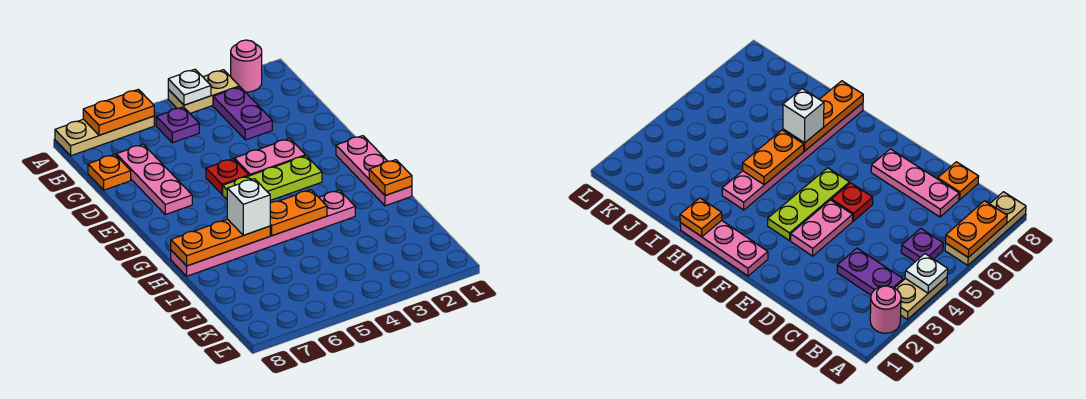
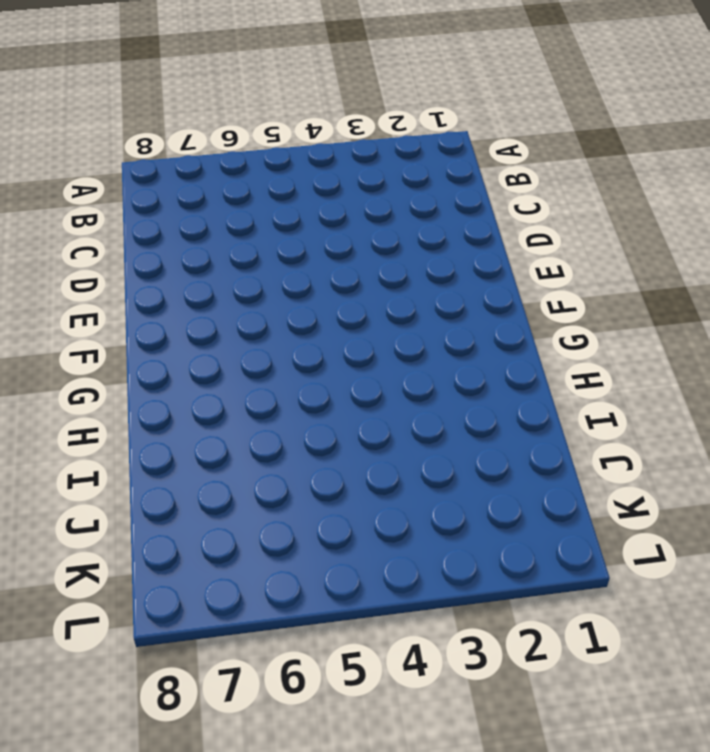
none -> pink 1x1 round brick [231,40,262,92]
none -> tan 1x2 plate [168,70,239,113]
none -> tan 1x3 plate [55,116,154,156]

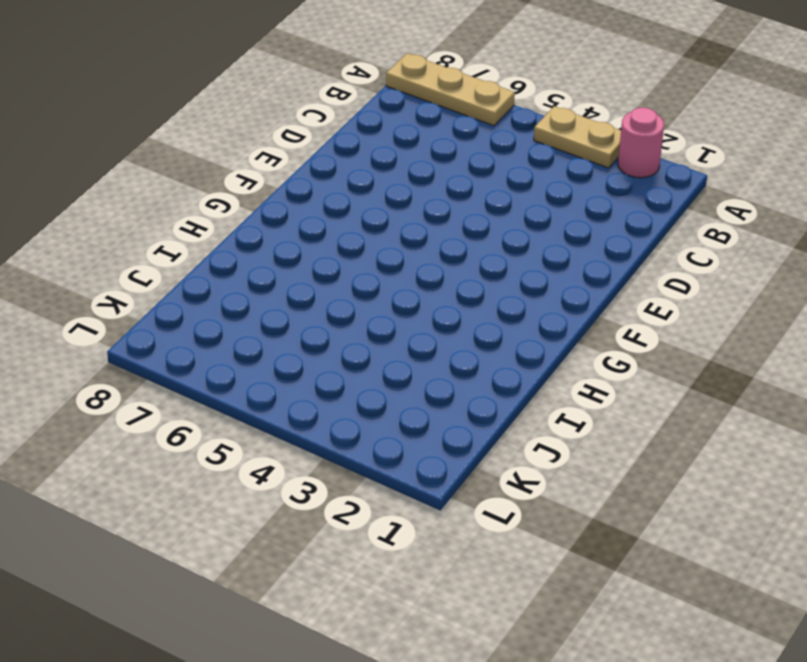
none -> purple 1x2 plate [213,87,272,140]
none -> purple 1x1 plate [156,107,199,143]
none -> pink 1x3 plate [116,144,192,214]

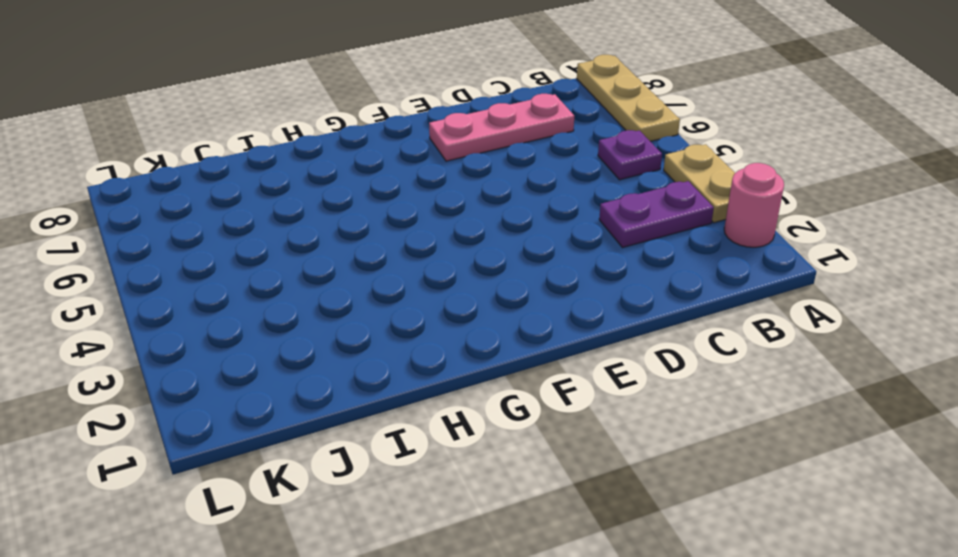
none -> orange 1x1 plate [88,154,131,190]
none -> pink 1x2 plate [234,138,306,176]
none -> red 1x1 plate [206,159,249,194]

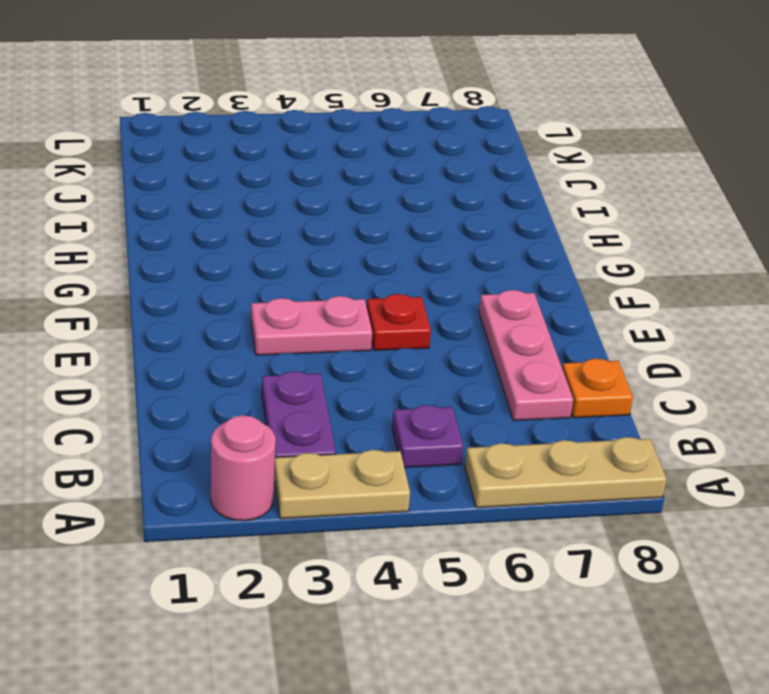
none -> pink 1x3 plate [336,136,412,206]
none -> lime 1x3 plate [223,156,322,200]
none -> pink 1x6 plate [171,190,355,276]

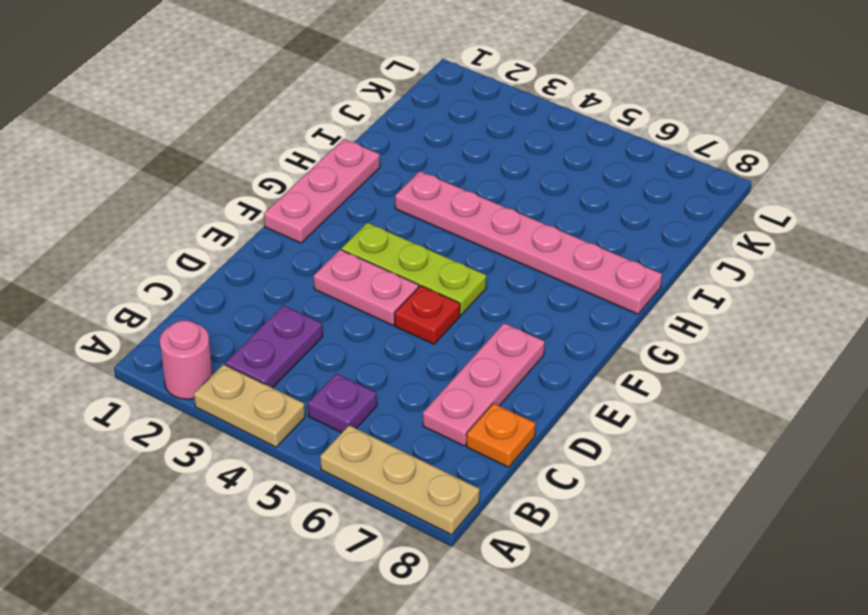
none -> white 1x1 plate [168,69,211,105]
none -> orange 1x2 plate [83,89,154,135]
none -> orange 1x1 plate [369,160,412,195]

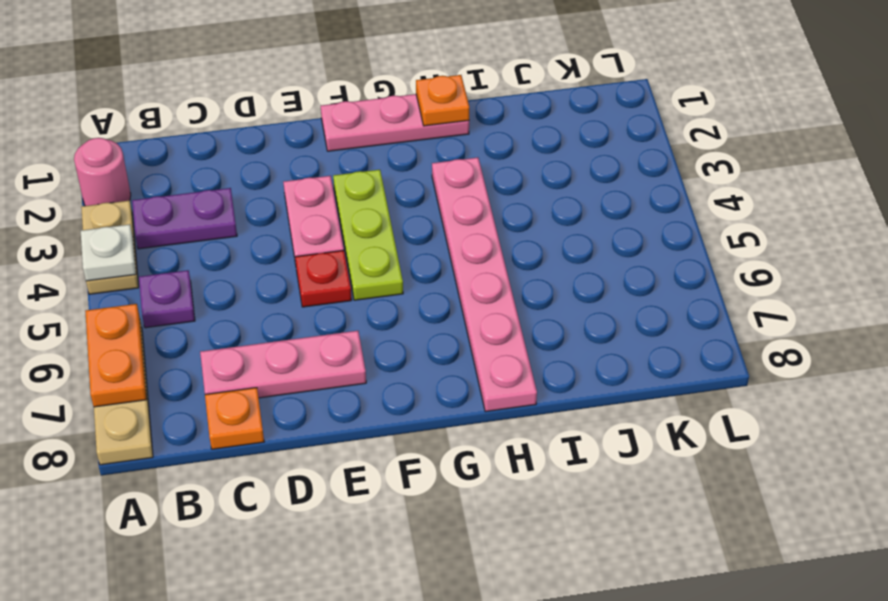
none -> orange 1x2 plate [270,190,327,236]
none -> orange 1x3 plate [171,219,270,266]
none -> white 1x1 brick [227,179,270,235]

